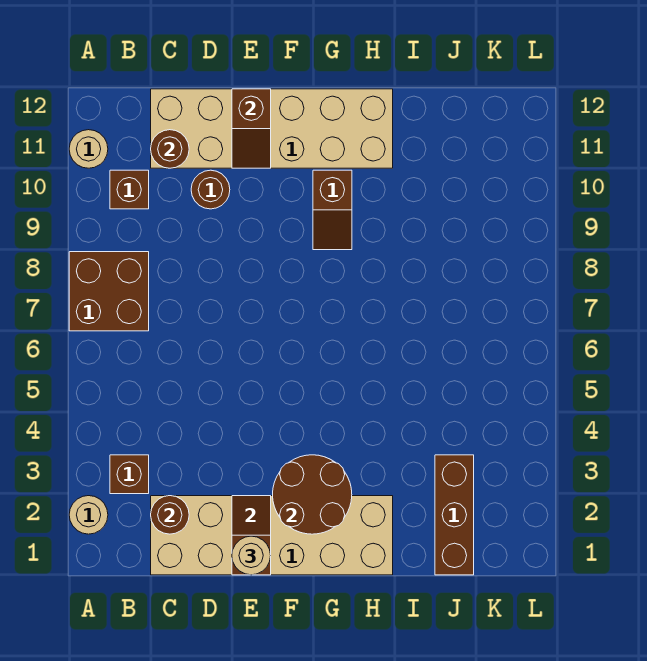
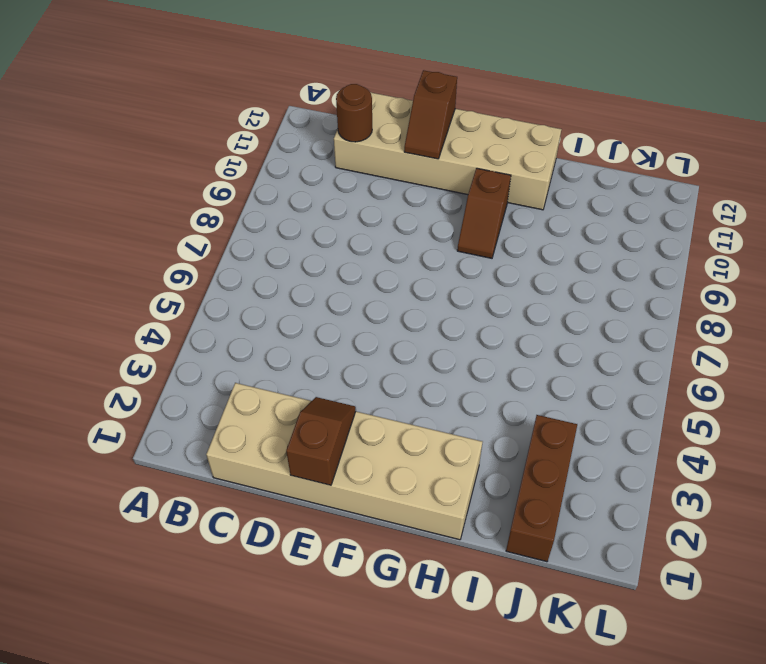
none -> tan 1x1 round brick [69,496,108,534]
none -> brown 2x2 brick [69,252,149,331]
none -> tan 1x1 round brick [69,130,108,168]

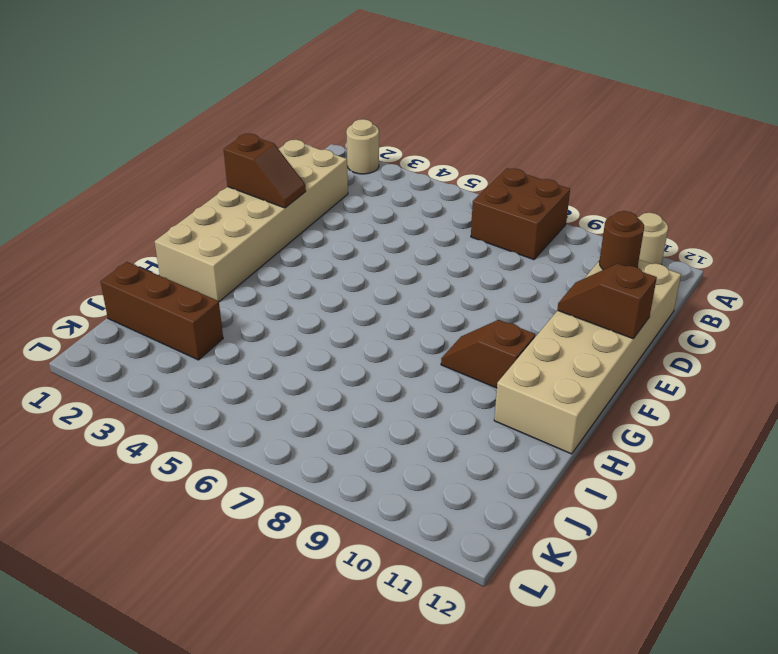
none -> brown 1x1 brick [110,455,149,494]
none -> brown 1x1 brick [110,170,149,209]
none -> brown 1x1 round brick [191,170,230,209]

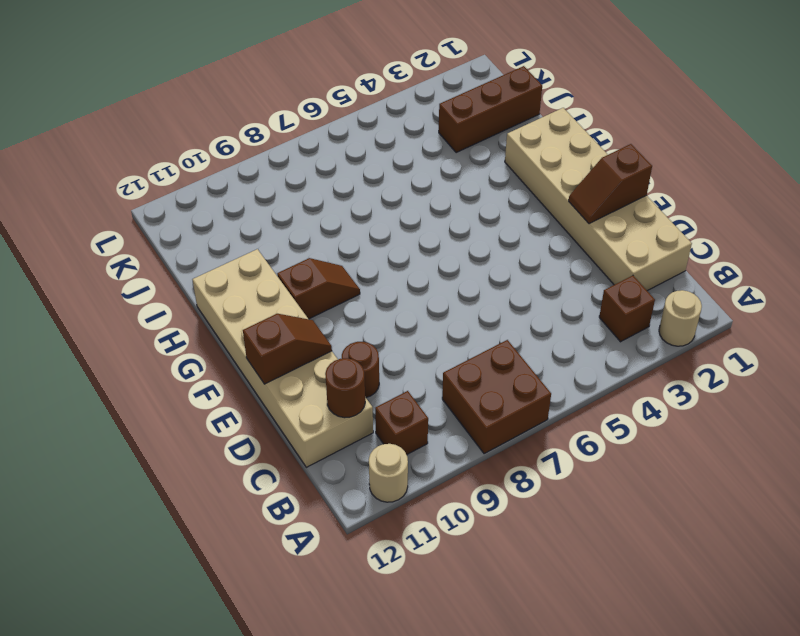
none -> brown 1x1 round brick [151,496,189,534]
none -> brown 2x2 round brick [273,455,352,534]
none -> tan 1x1 round brick [232,536,271,575]

